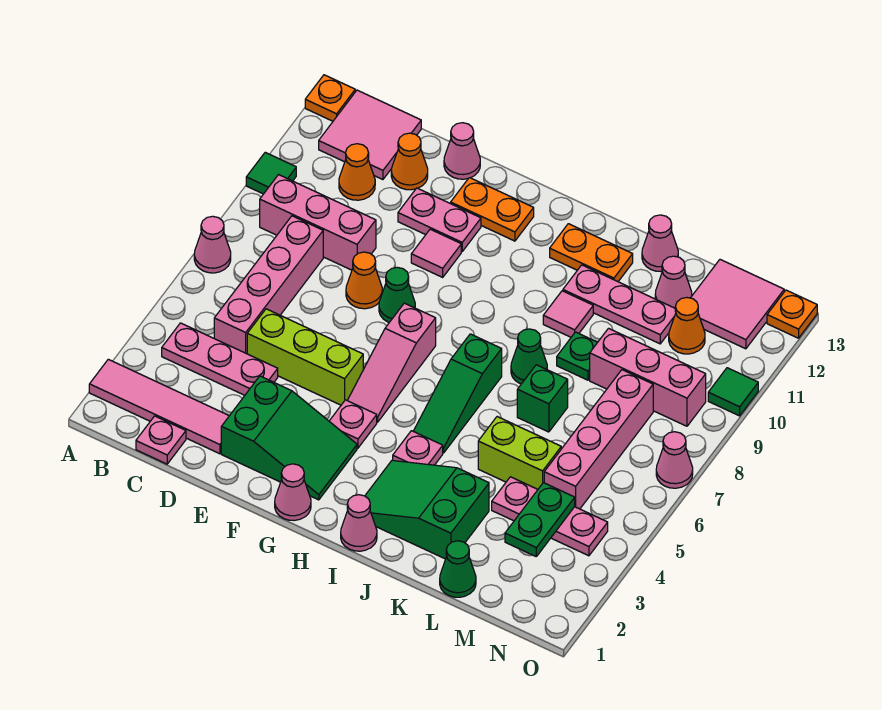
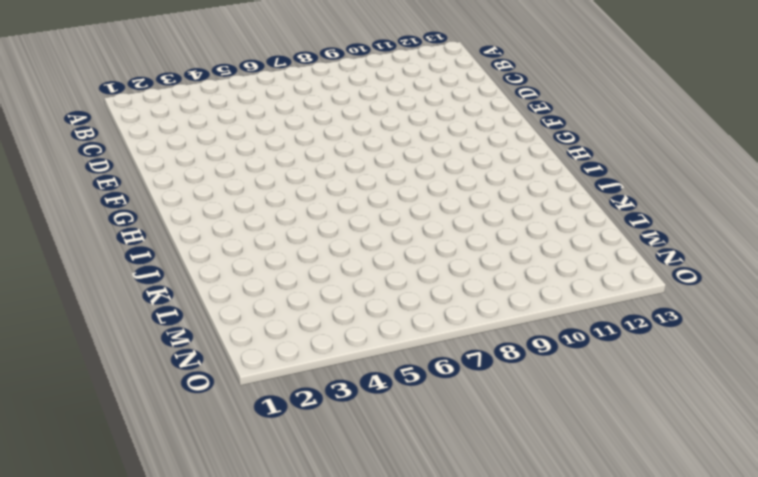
none -> pink 1x4 tile [89,359,229,454]
none -> pink 1x1 cone [194,216,231,273]
none -> green 1x1 tile [246,152,296,194]
none -> orange 1x1 plate [305,75,355,121]

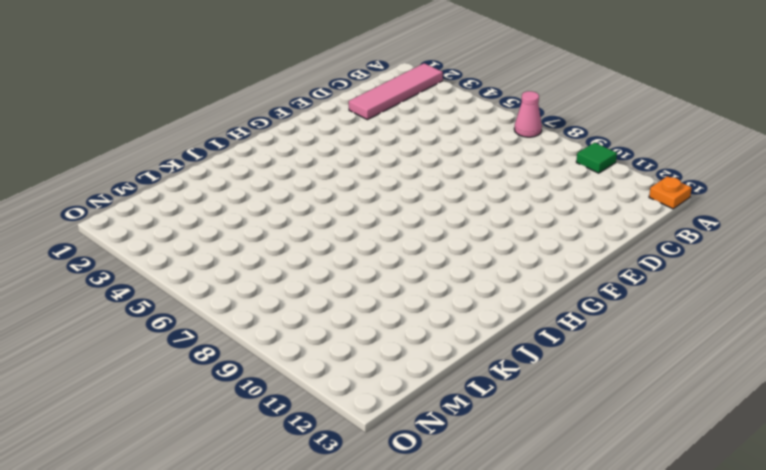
none -> pink 1x3 plate [162,323,278,395]
none -> pink 1x3 brick [260,175,376,270]
none -> pink 2x2 tile [319,90,421,180]
none -> pink 1x1 plate [136,416,186,464]

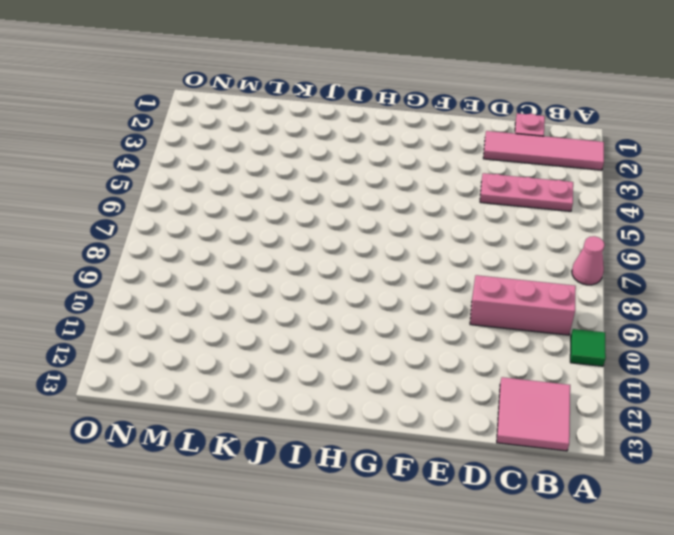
none -> orange 1x1 plate [305,75,355,121]
none -> pink 1x4 brick [214,216,323,354]
none -> orange 1x1 cone [339,144,375,200]
none -> lime 1x3 brick [247,309,363,405]

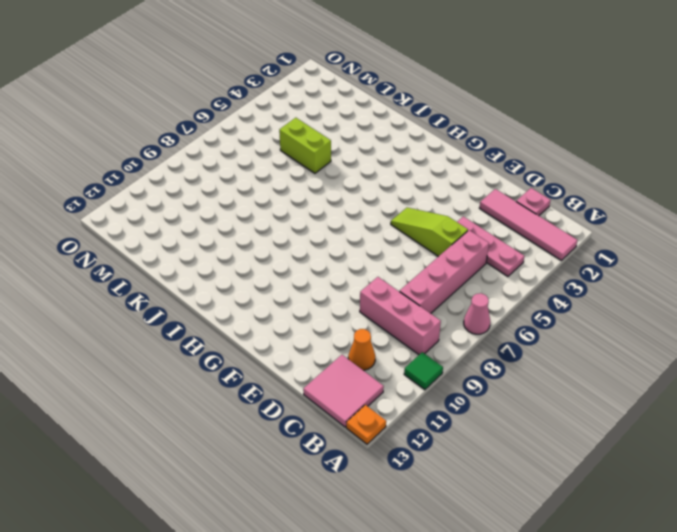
lime 1x3 slope [391,208,468,257] -> lime 1x3 brick [247,309,363,405]
none -> orange 1x1 cone [391,133,428,190]
none -> green 2x3 slope [221,376,357,500]
none -> orange 1x1 cone [346,252,382,309]
none -> pink 1x2 plate [398,188,481,251]

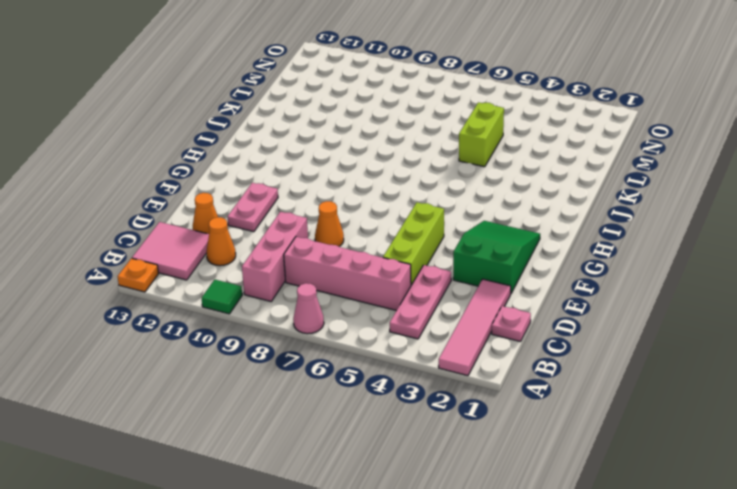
none -> pink 1x1 cone [444,123,480,179]
none -> green 1x1 cone [379,267,415,322]
none -> pink 1x1 tile [411,229,461,277]
none -> orange 1x2 plate [451,178,534,241]

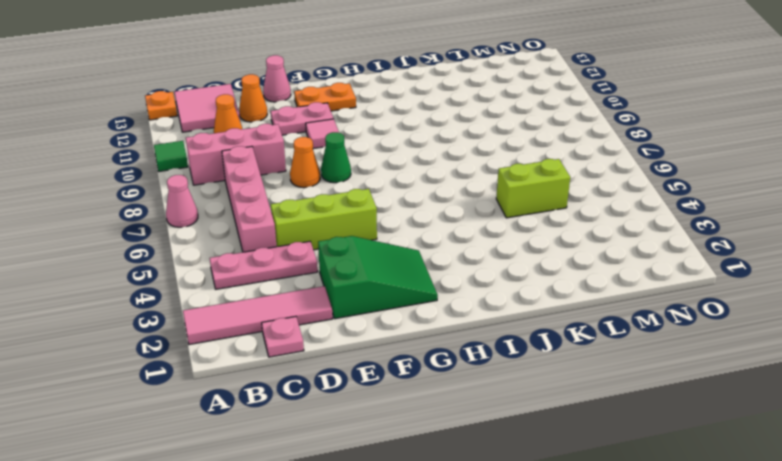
none -> pink 1x1 cone [275,464,311,521]
none -> pink 1x1 plate [329,400,377,448]
none -> pink 1x3 slope [347,303,436,422]
none -> pink 1x1 cone [341,495,377,551]

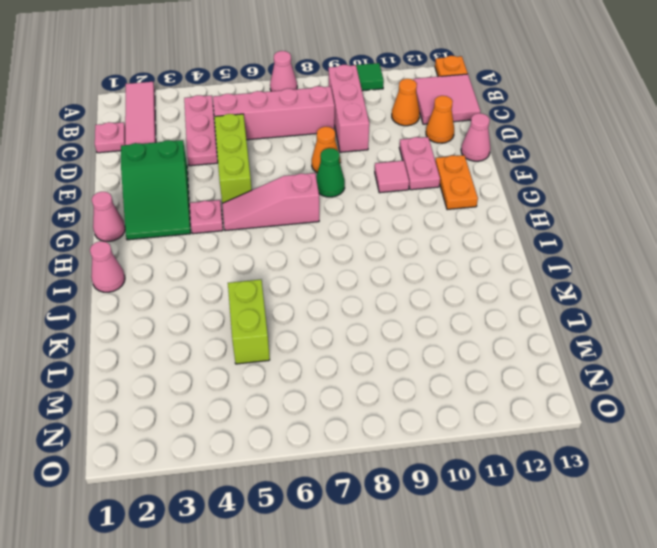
none -> green 2x3 slope [365,460,489,559]
none -> pink 1x1 plate [393,431,443,465]
none -> green 1x3 slope [413,334,502,453]
none -> orange 1x2 plate [550,224,633,282]

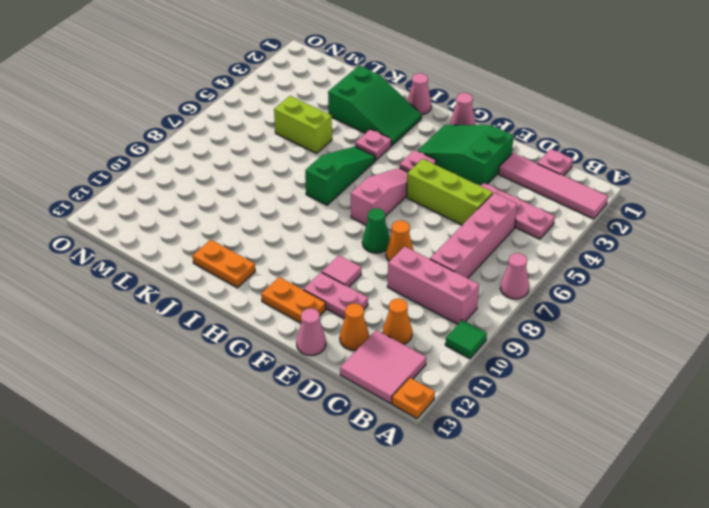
none -> green 1x1 cone [511,329,547,384]
none -> pink 1x1 tile [543,291,593,337]
none -> pink 1x3 plate [563,265,676,344]
none -> green 1x1 brick [517,365,568,432]

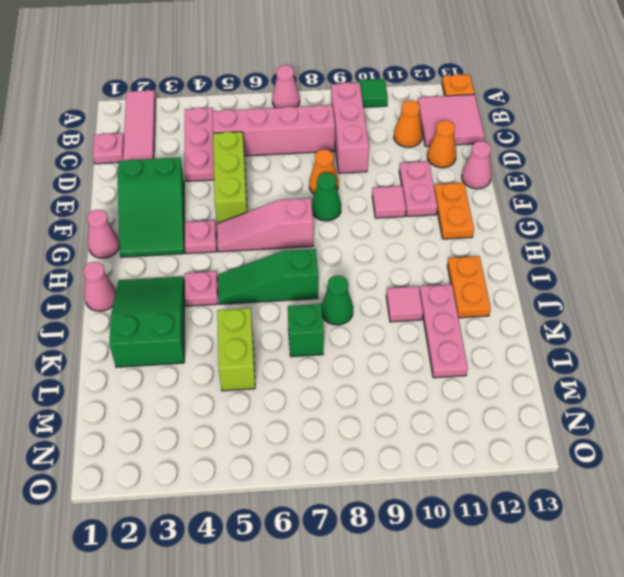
none -> green 1x1 plate [557,332,598,380]
none -> pink 1x1 cone [642,215,678,272]
none -> green 1x1 cone [440,541,476,597]
none -> pink 1x3 plate [492,477,608,556]

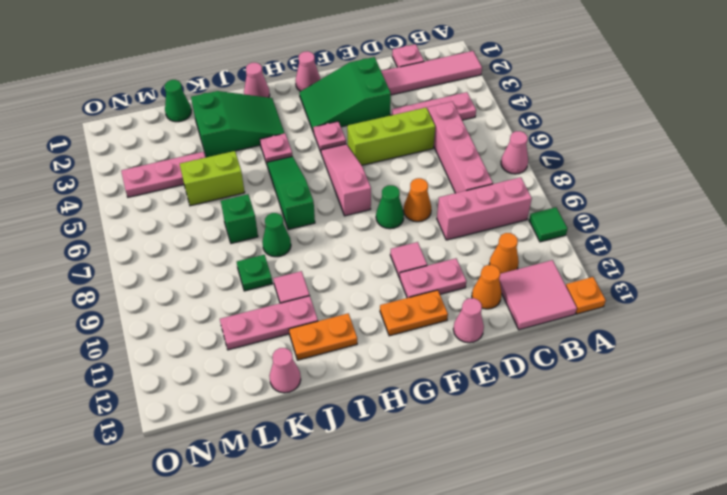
none -> pink 1x3 brick [590,328,706,426]
none -> pink 1x1 cone [655,256,692,308]
none -> pink 1x4 brick [544,370,653,509]
none -> orange 1x1 cone [669,298,705,354]

